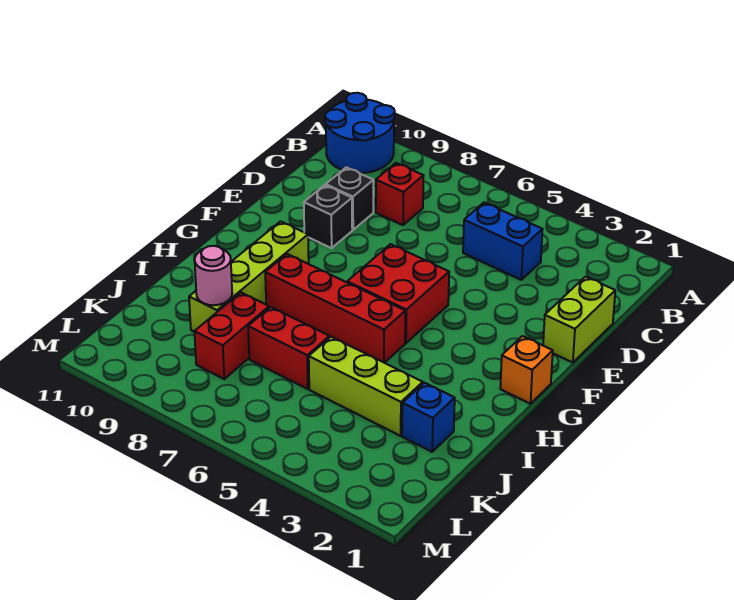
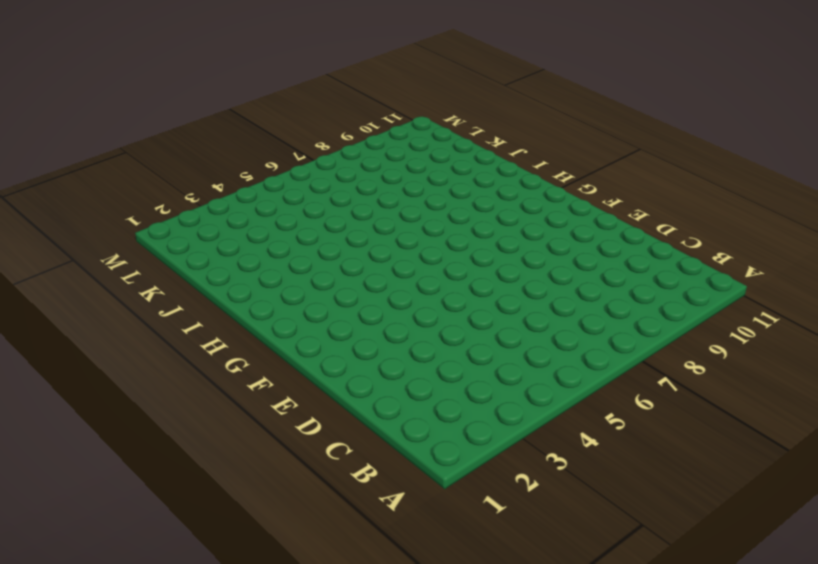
none -> blue 2x2 round brick [325,93,395,173]
none -> blue 1x2 brick [463,203,543,280]
none -> red 1x1 brick [376,163,424,225]

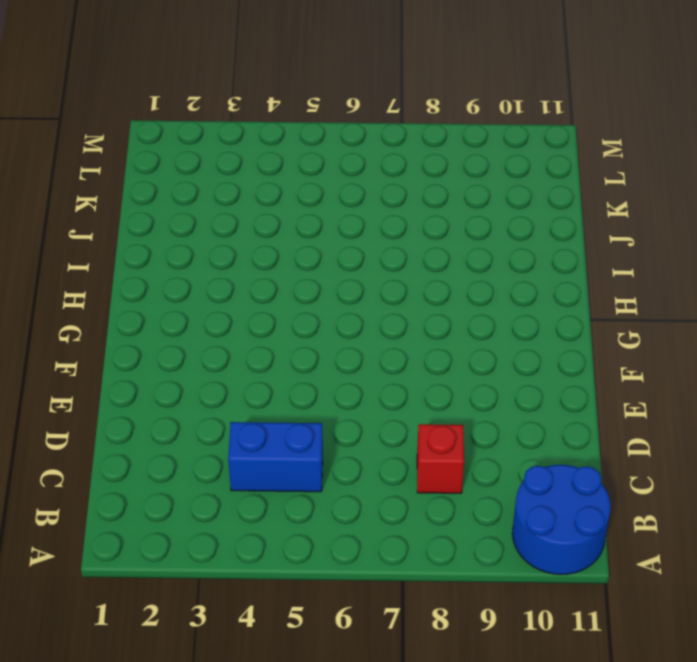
none -> lime 1x2 brick [543,277,615,363]
none -> black 1x1 brick [326,167,373,230]
none -> black 1x1 brick [304,185,352,248]

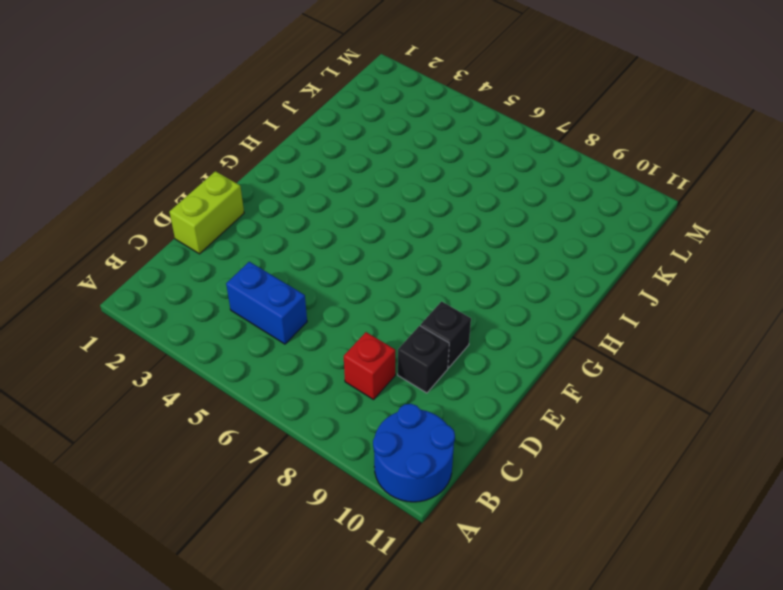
none -> red 2x2 brick [347,244,449,343]
none -> orange 1x1 brick [500,336,553,404]
none -> lime 1x4 brick [189,221,309,331]

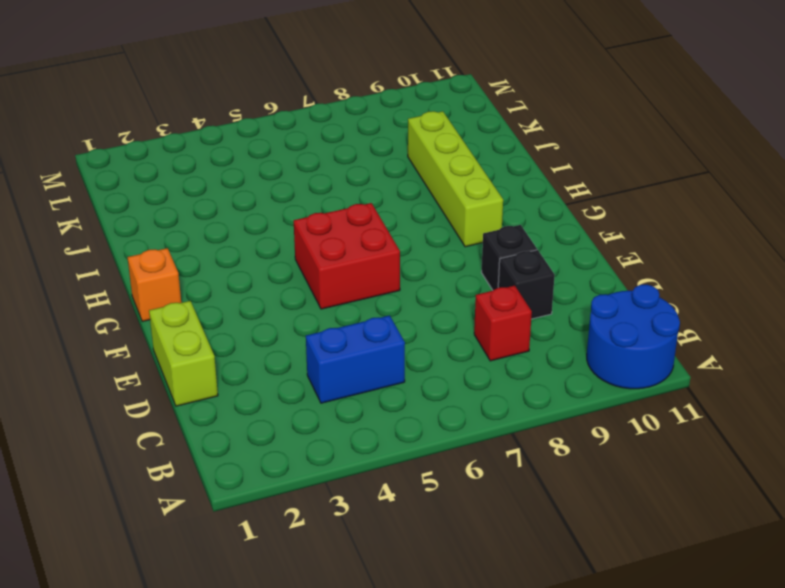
none -> red 1x4 brick [265,254,405,363]
none -> blue 1x1 brick [402,383,455,452]
none -> lime 1x3 brick [309,337,423,436]

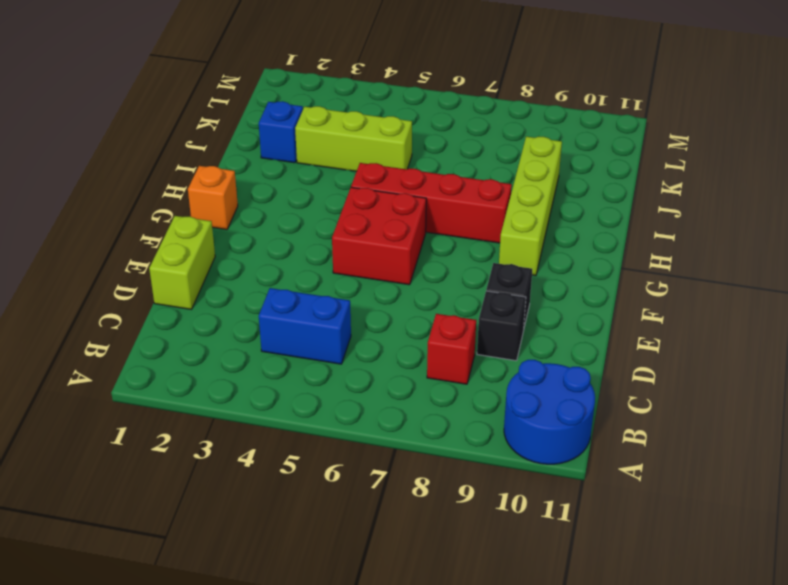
none -> red 1x2 brick [248,307,329,389]
none -> red 1x2 brick [194,293,269,379]
none -> pink 1x1 round brick [195,246,232,305]

